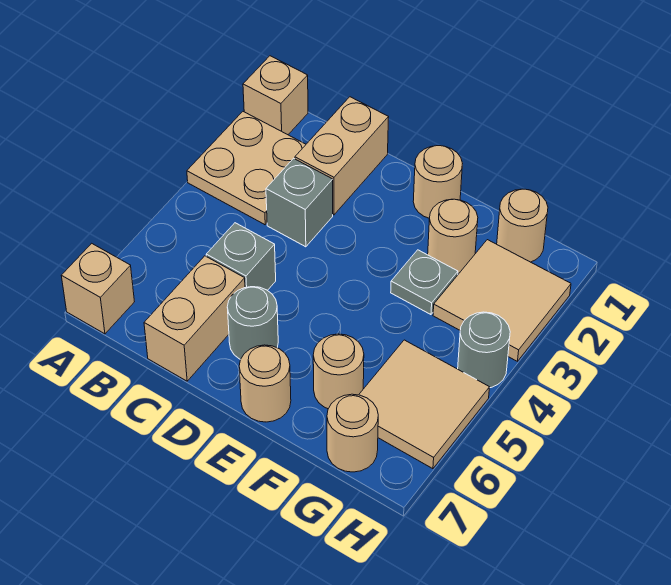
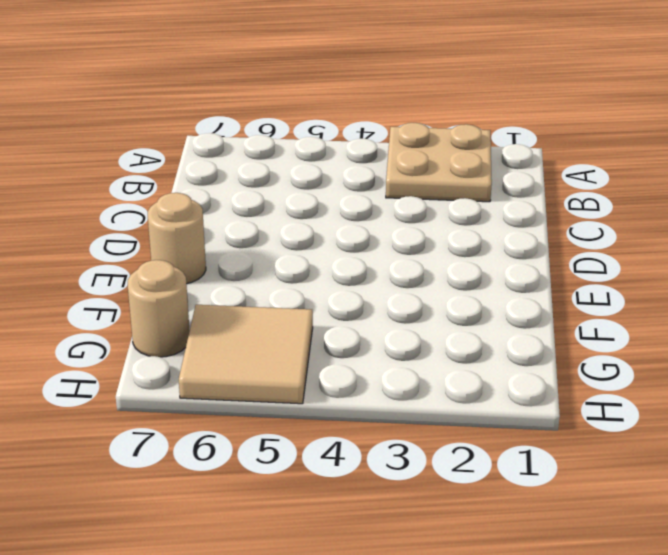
none -> tan 1x1 brick [243,56,308,135]
none -> tan 1x1 brick [61,243,134,334]
none -> tan 1x2 brick [295,97,389,215]

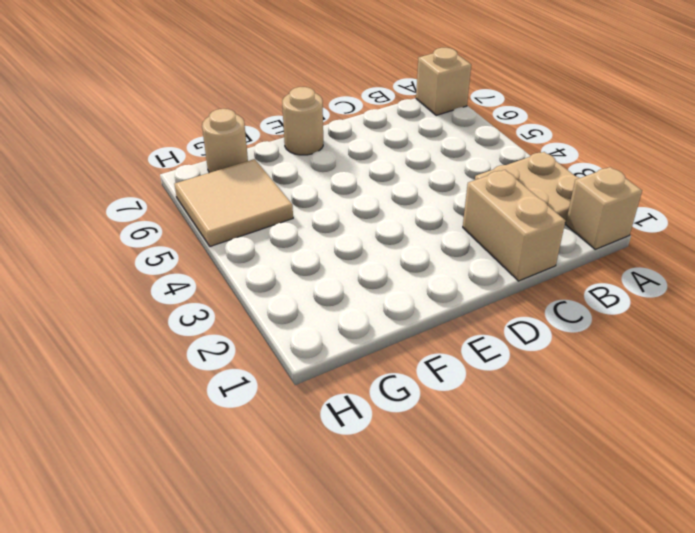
none -> grey 1x1 brick [266,158,333,247]
none -> grey 1x1 brick [206,223,276,290]
none -> tan 1x2 brick [144,256,245,381]

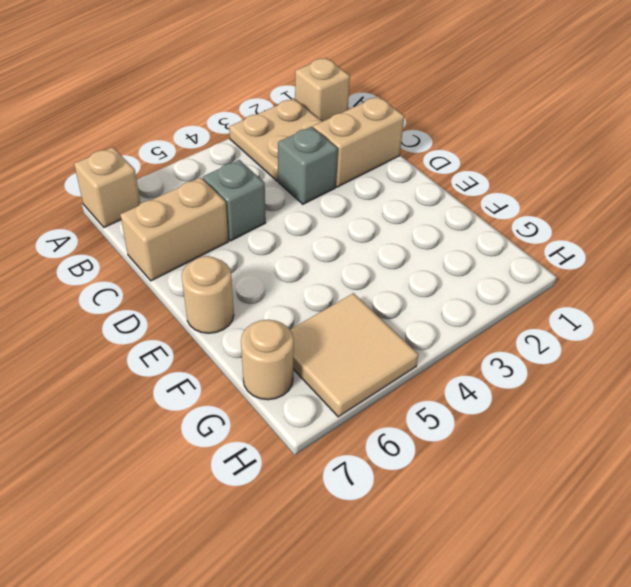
none -> grey 1x1 round brick [227,287,278,360]
none -> tan 1x1 round brick [413,146,463,218]
none -> tan 1x1 round brick [428,199,478,273]

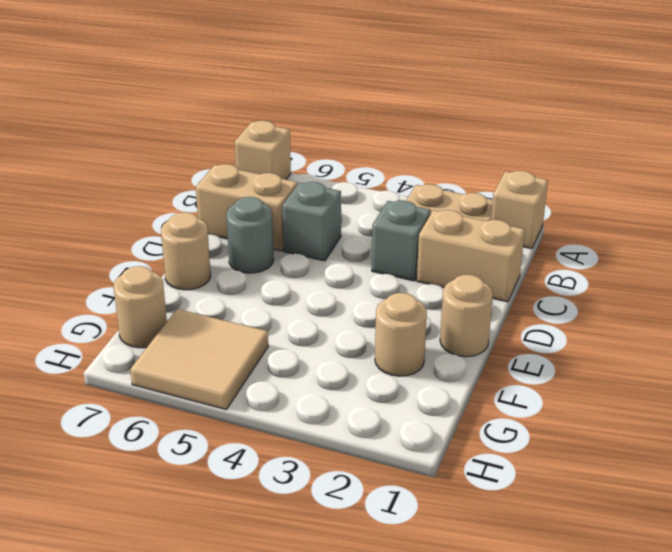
none -> grey 1x1 plate [391,250,458,315]
none -> tan 1x1 round brick [313,334,364,409]
none -> tan 1x1 round brick [497,189,548,262]

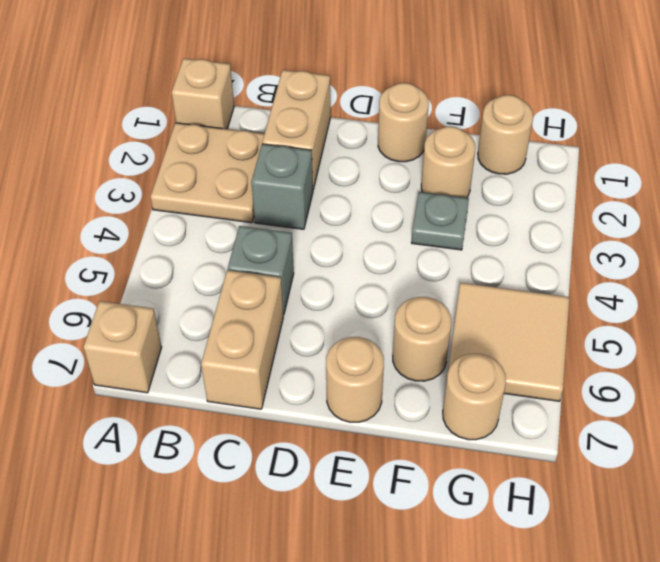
none -> grey 1x1 round brick [227,287,278,360]
none -> tan 2x2 tile [433,240,571,361]
none -> grey 1x1 round brick [458,312,510,388]

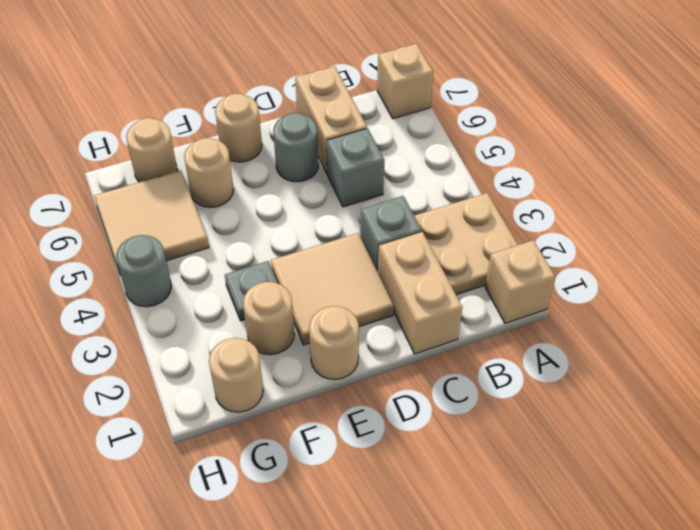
tan 2x2 tile [271,233,394,345] -> tan 2x2 tile moved to [433,240,571,361]

